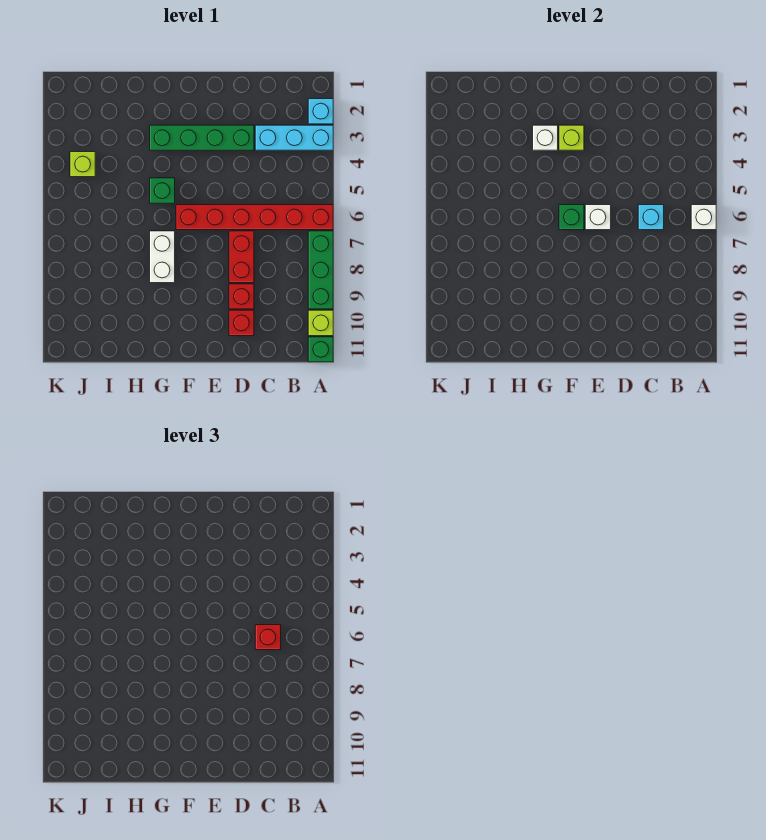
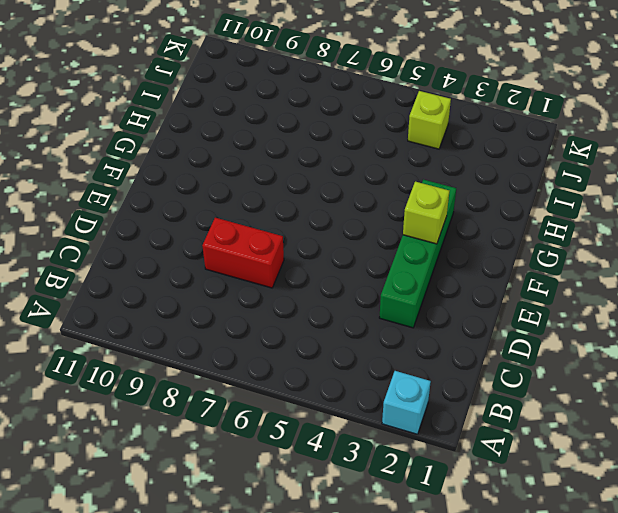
none -> cyan 1x3 brick [255,125,333,150]
none -> red 1x6 brick [176,205,333,230]
none -> green 1x3 brick [308,231,333,309]

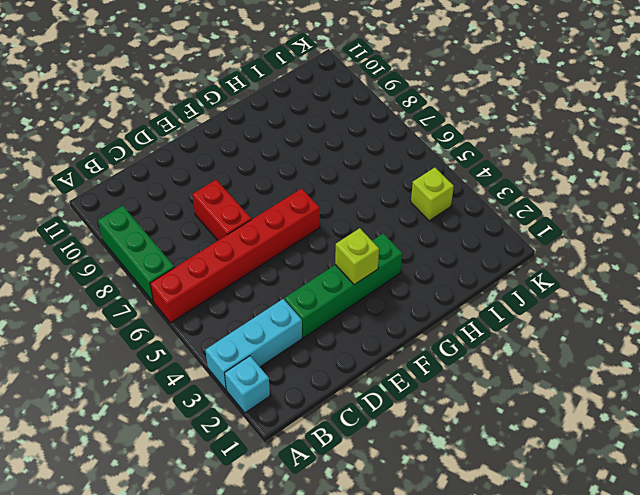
none -> lime 1x1 brick [308,310,333,336]
none -> green 1x1 brick [308,337,333,362]
none -> red 1x1 brick [229,284,254,309]

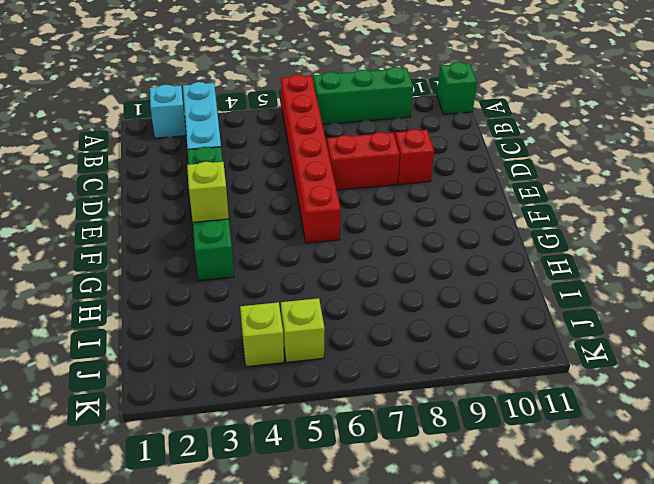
lime 1x1 brick [281,298,325,362] -> lime 1x1 brick moved to [308,310,333,336]
none -> red 1x1 brick [229,310,254,336]
none -> green 1x1 brick [150,178,175,203]
none -> white 1x2 brick [150,231,175,283]

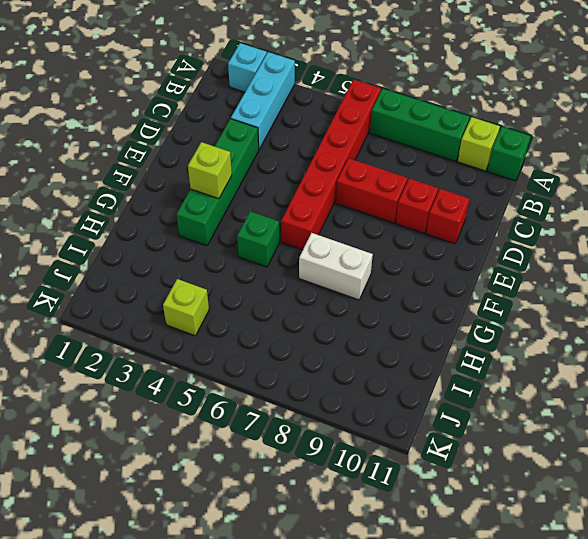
none -> white 1x1 brick [691,205,716,230]
none -> cyan 1x1 brick [638,205,664,230]
none -> white 1x1 brick [585,205,611,230]

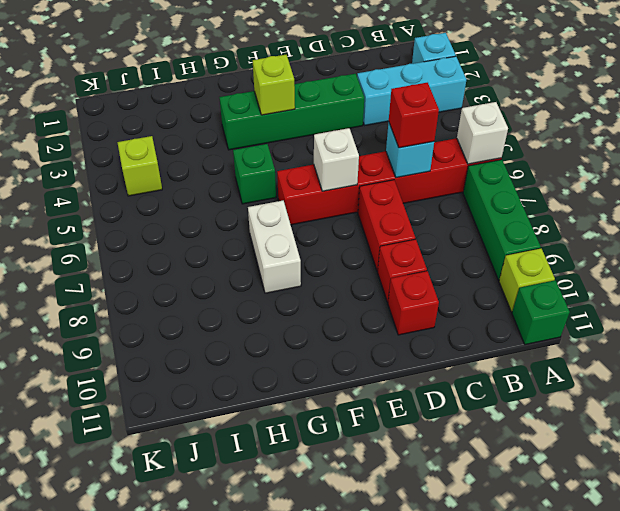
none -> green 1x1 brick [559,205,584,230]
none -> white 1x1 brick [533,125,558,150]

